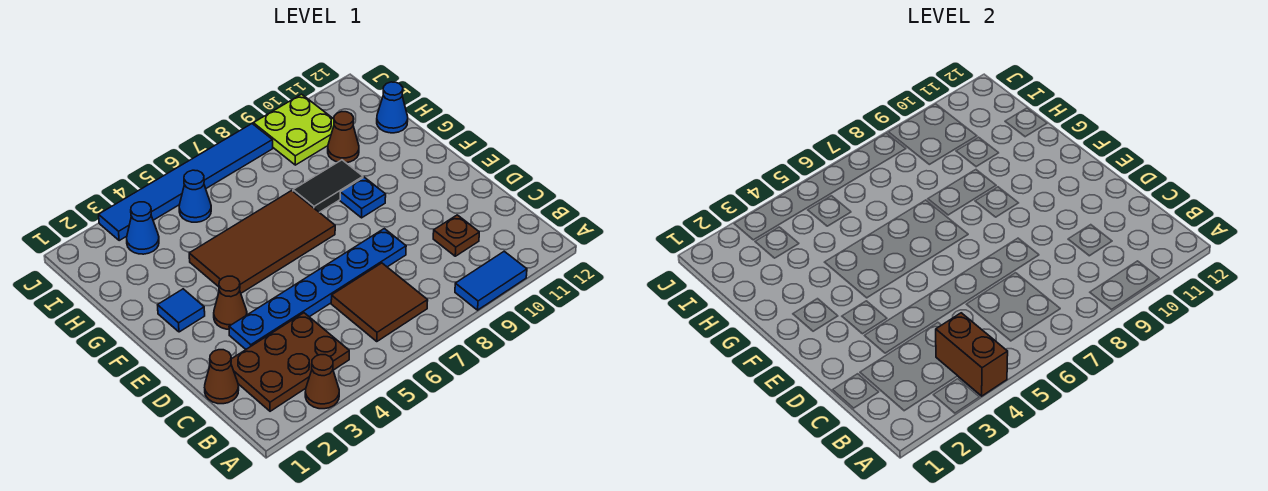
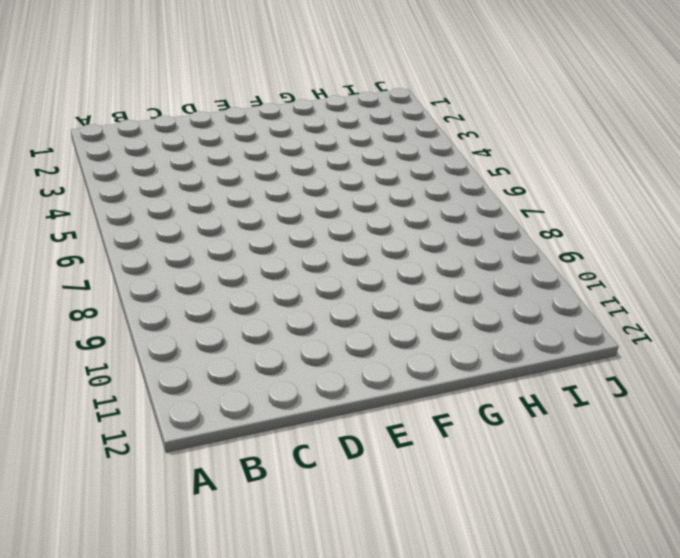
none -> brown 1x1 cone [305,355,339,409]
none -> blue 1x2 tile [455,251,527,310]
none -> brown 2x3 plate [231,313,349,411]

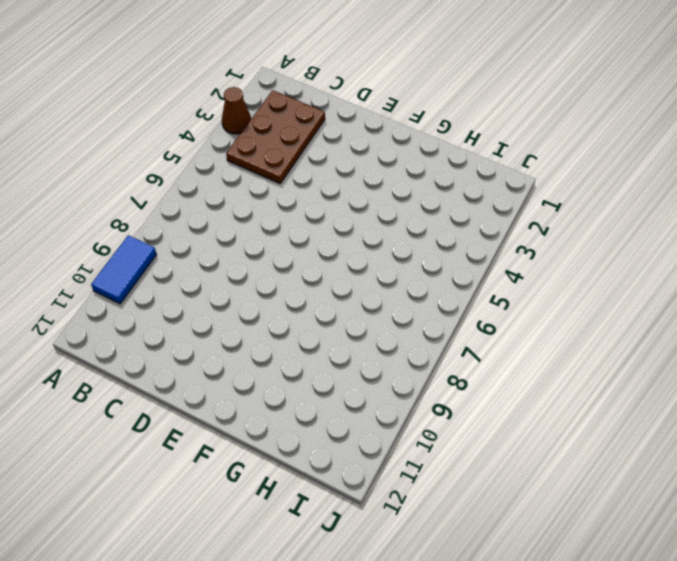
none -> brown 2x2 tile [331,263,428,342]
none -> brown 1x1 cone [205,350,239,404]
none -> brown 1x1 plate [433,215,479,256]

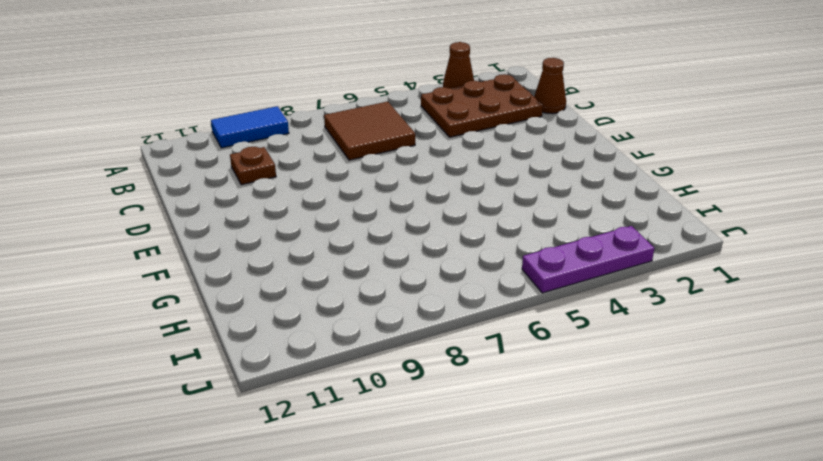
purple 1x3 plate [522,226,654,293] -> blue 1x6 tile [99,124,273,240]
none -> blue 1x6 plate [229,229,406,349]
none -> brown 1x1 cone [214,276,247,329]
none -> blue 1x1 tile [158,289,205,332]

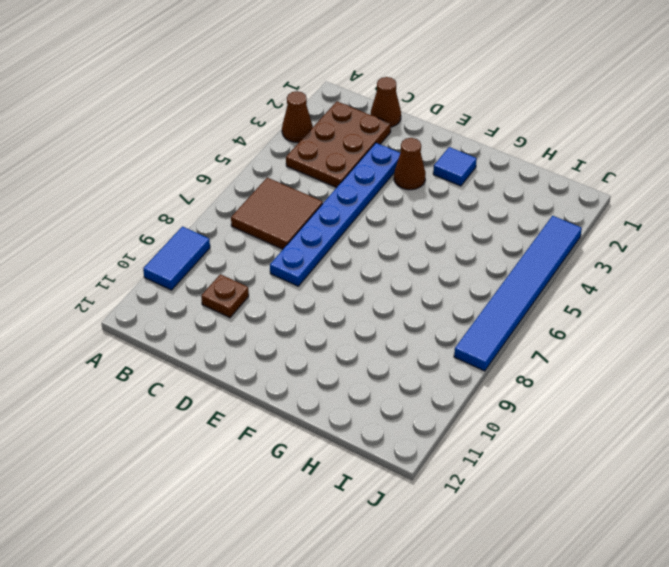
none -> brown 2x4 tile [189,191,335,293]
none -> blue 1x1 plate [340,177,386,218]
none -> black 1x2 tile [293,160,363,212]

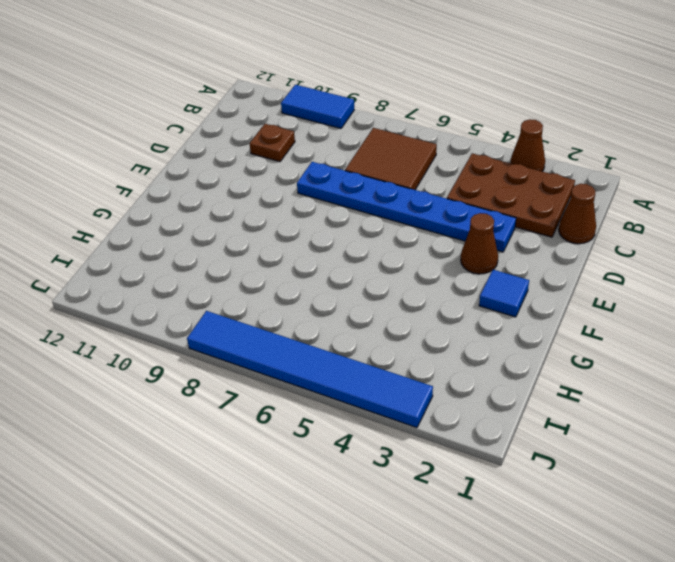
none -> brown 2x4 tile [189,191,335,293]
none -> blue 1x1 plate [340,177,386,218]
none -> black 1x2 tile [293,160,363,212]

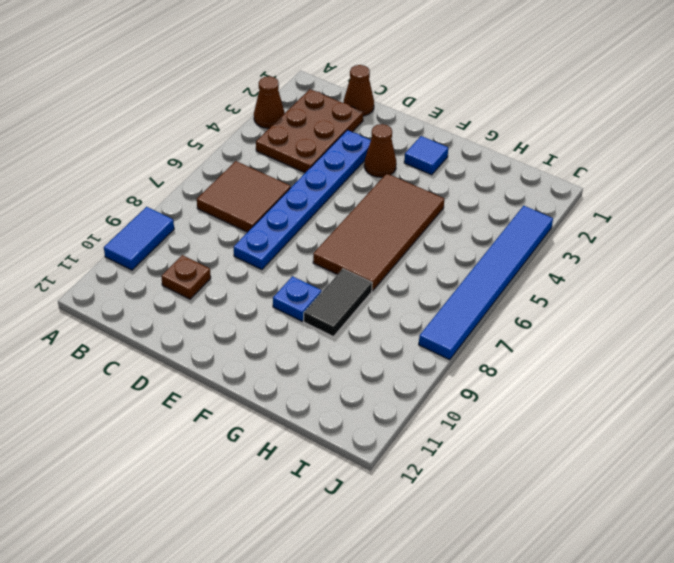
none -> brown 1x1 cone [328,112,359,163]
none -> blue 1x1 cone [377,82,408,133]
none -> blue 1x1 cone [127,202,159,254]

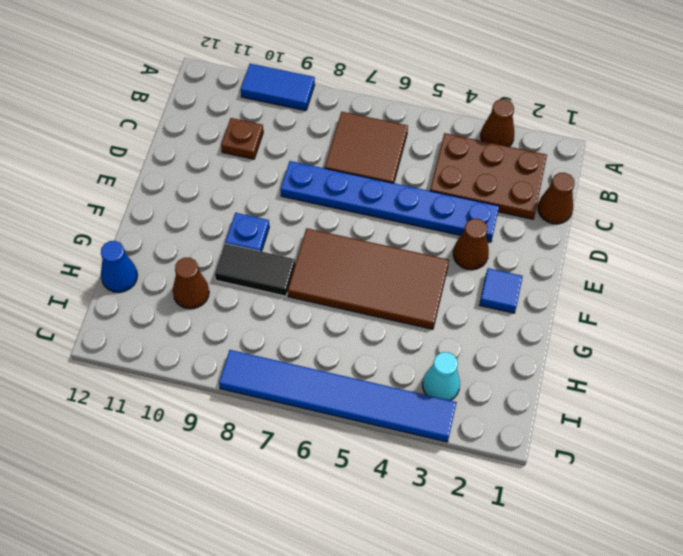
cyan 1x1 cone [423,352,460,401] -> blue 1x1 cone [127,202,159,254]
none -> blue 1x1 cone [179,170,211,222]
none -> lime 2x2 plate [253,94,334,165]
none -> brown 1x2 brick [936,313,1008,396]

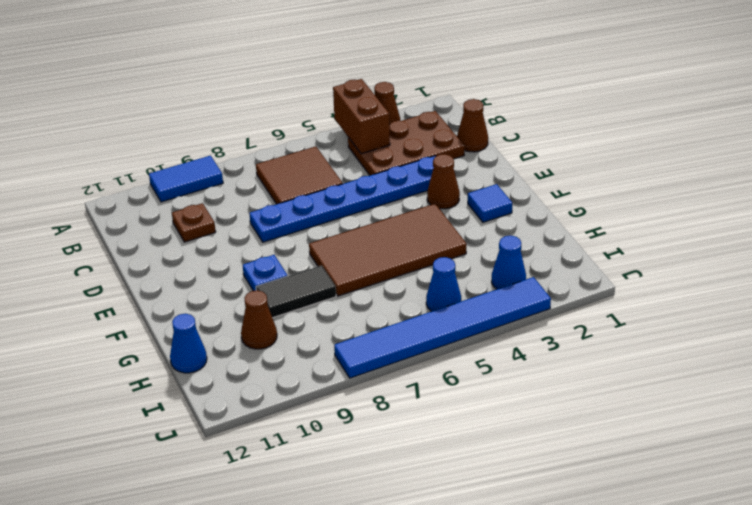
none -> lime 2x2 plate [253,94,334,165]

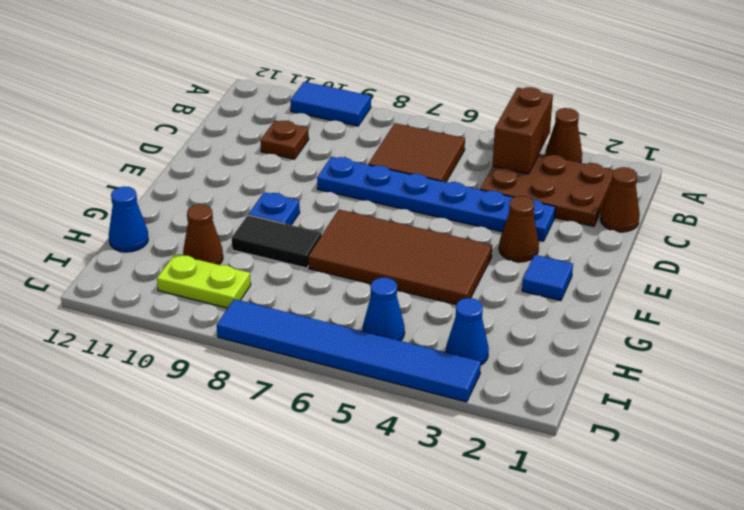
lime 1x2 plate [157,254,251,308] -> lime 2x2 plate [253,94,334,165]

